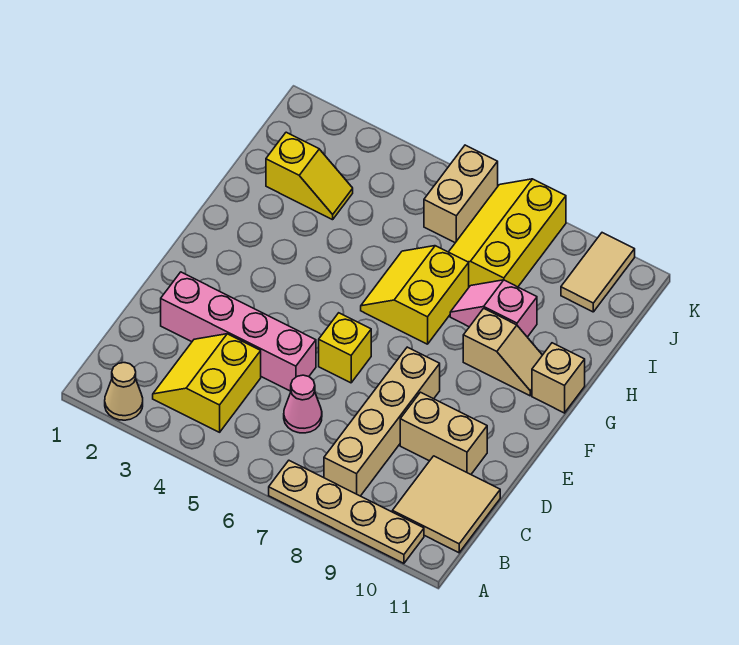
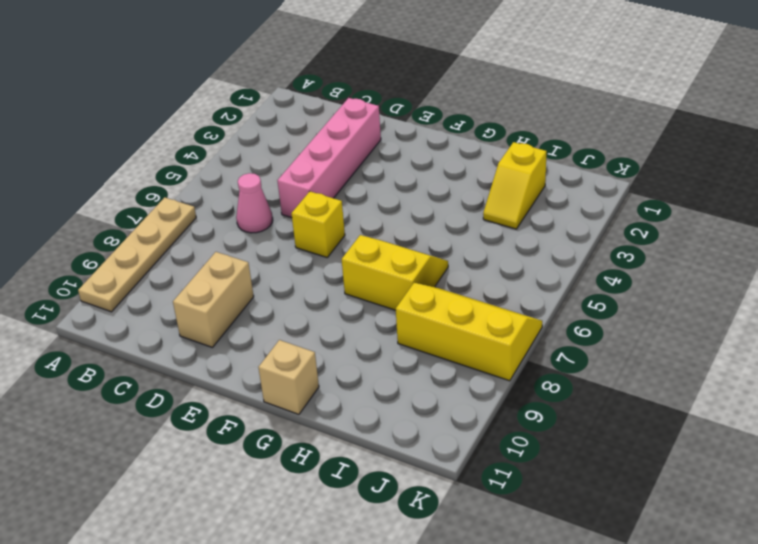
none -> tan 1x1 cone [105,363,143,420]
none -> yellow 2x2 slope [153,334,261,432]
none -> tan 1x4 brick [324,347,440,496]

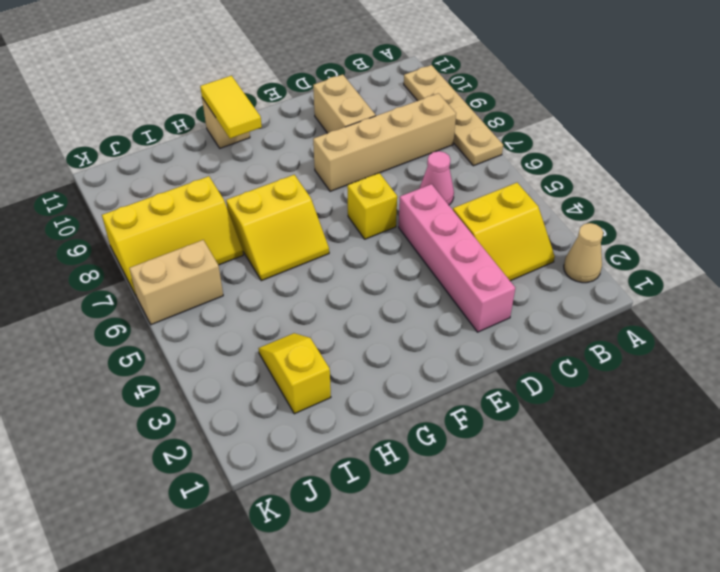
yellow 1x2 tile [200,76,262,138] -> none
none -> tan 2x2 tile [392,456,500,553]
none -> tan 1x2 slope [463,308,542,396]
none -> pink 1x2 slope [450,280,537,337]

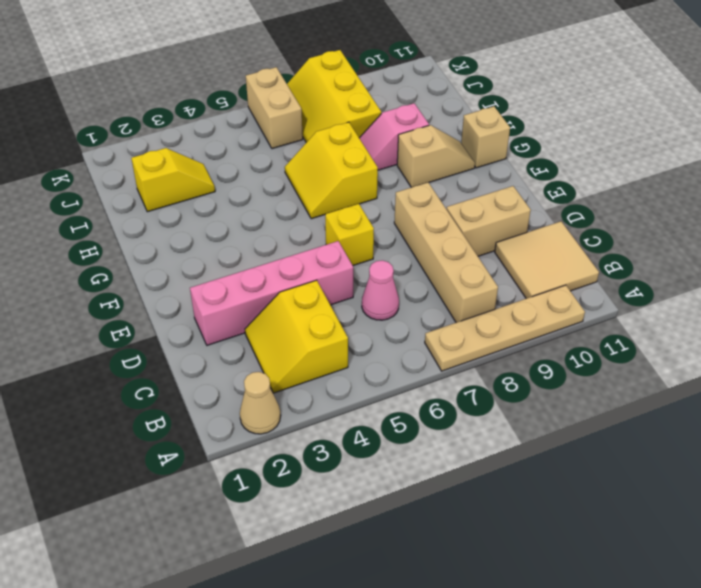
none -> tan 1x2 tile [561,233,635,312]

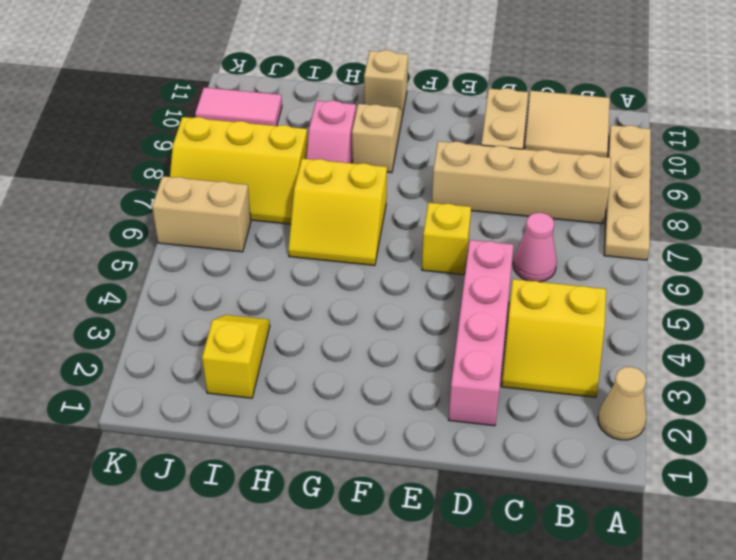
pink 1x2 tile [195,88,282,126] -> tan 1x2 tile [561,233,635,312]

